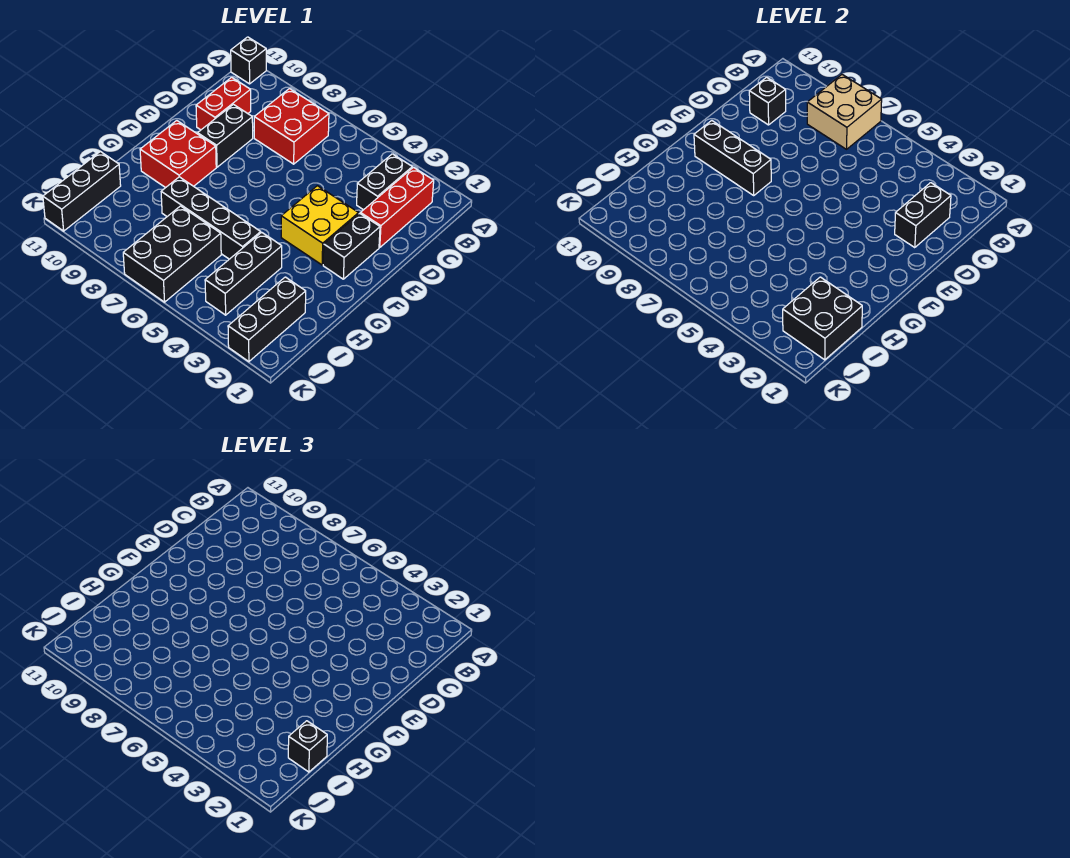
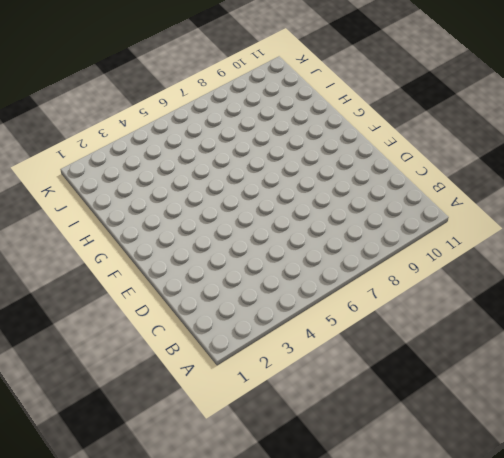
none -> black 1x1 brick [231,37,266,84]
none -> red 1x3 brick [360,167,434,248]
none -> black 1x2 brick [357,154,412,210]

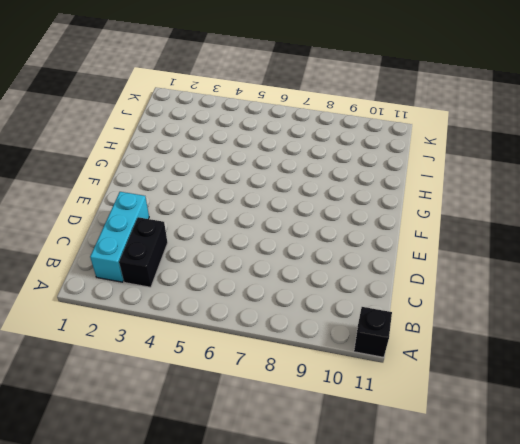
cyan 1x3 brick [90,192,149,282] -> red 1x3 brick [360,167,434,248]
none -> red 2x2 brick [254,89,329,164]
none -> red 1x2 brick [196,77,251,130]
none -> black 1x2 brick [198,104,253,167]

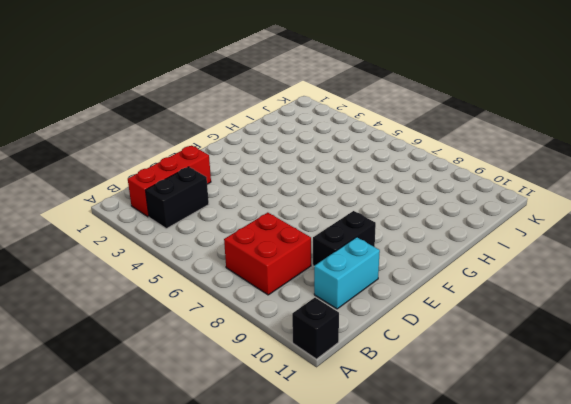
cyan 1x2 brick [314,237,380,309] -> red 1x2 brick [196,77,251,130]
none -> black 1x2 brick [323,213,380,279]
none -> yellow 2x2 brick [281,186,359,265]
none -> red 2x2 brick [140,121,216,188]

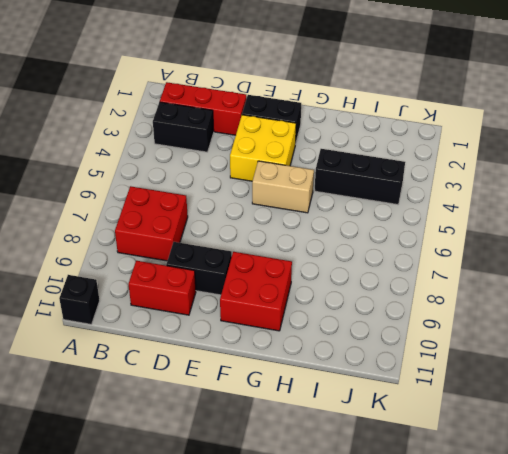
tan 1x2 brick [252,161,314,213] -> none
none -> black 1x4 brick [161,177,261,259]
none -> black 1x3 brick [228,277,306,362]
none -> black 2x3 brick [123,206,221,302]

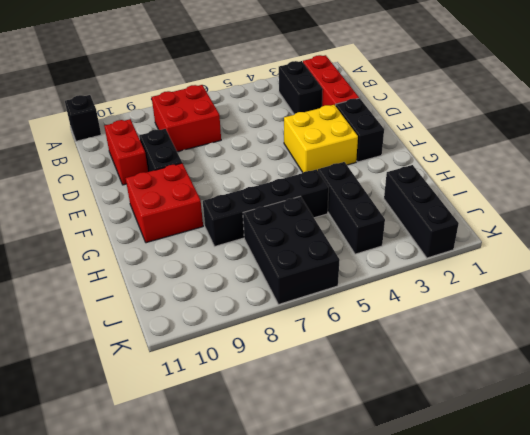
none -> black 1x3 brick [43,152,121,231]
none -> tan 2x2 brick [807,75,882,149]
none -> black 1x2 brick [895,183,951,248]

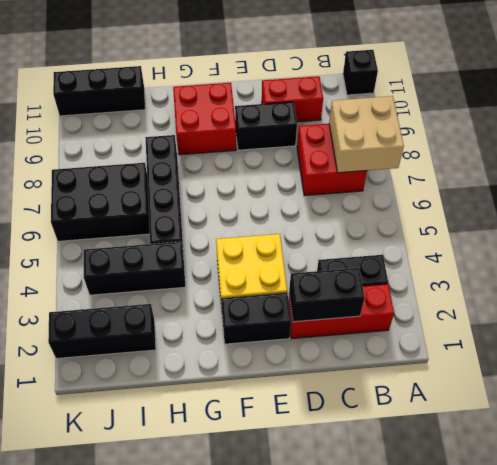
none -> black 1x1 brick [749,77,786,125]
none -> black 1x3 brick [694,121,771,195]
none -> black 2x2 brick [783,277,862,360]

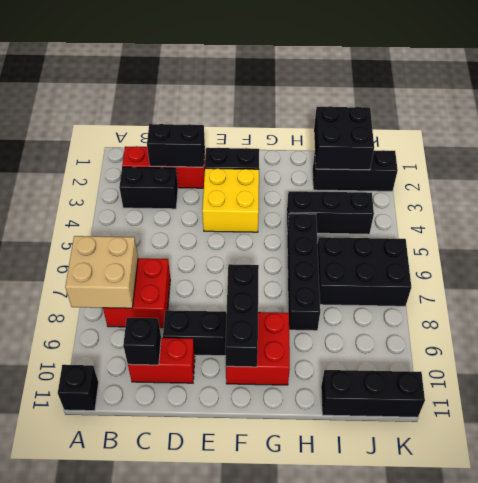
none -> black 1x1 brick [288,721,327,772]

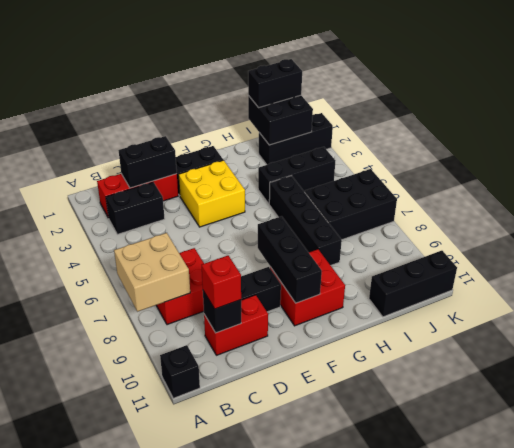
red 1x1 brick [202,256,241,309] -> none
black 1x2 brick [248,59,302,108] -> black 1x1 brick [288,721,327,772]

